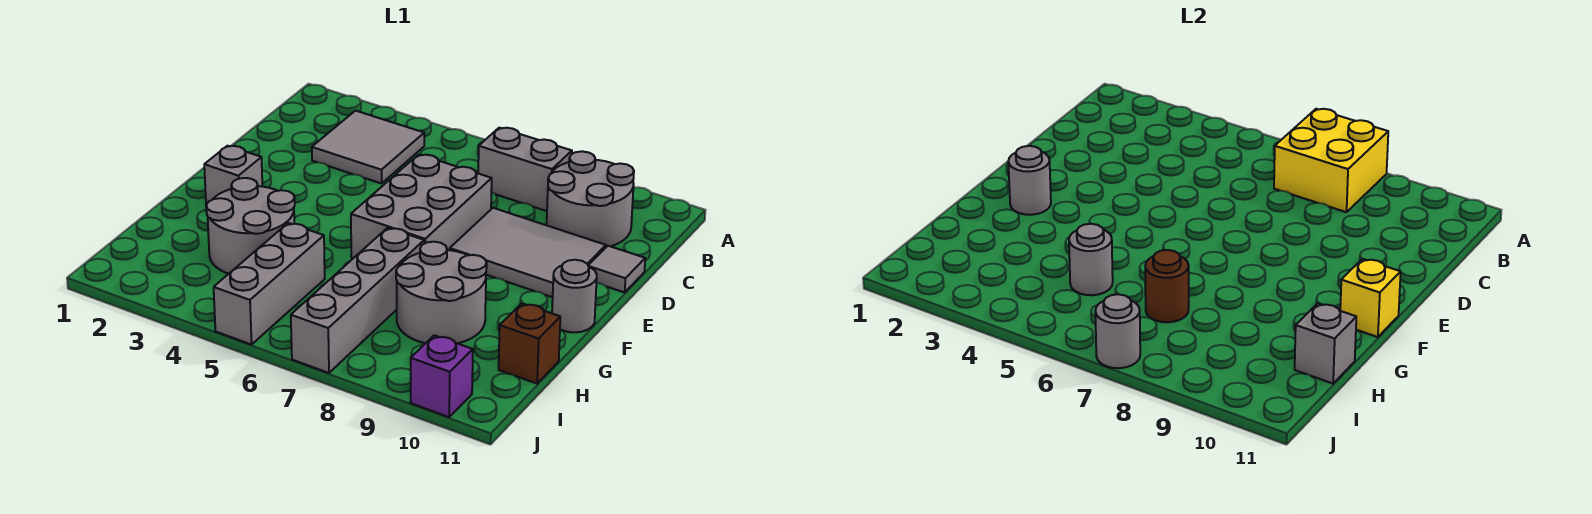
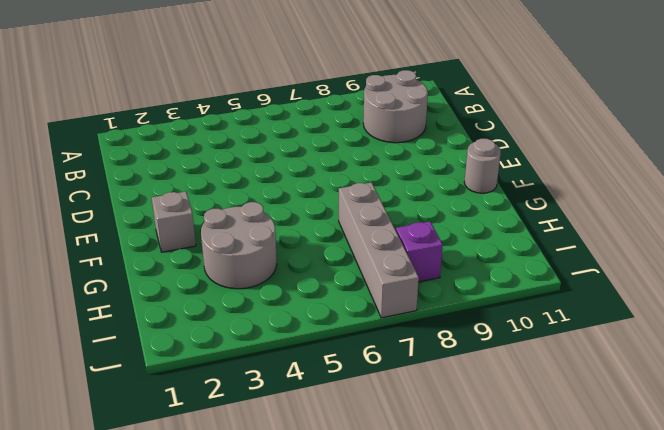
purple 1x1 brick [396,221,443,282] -> purple 1x1 brick moved to [411,335,473,417]
none -> grey 2x2 tile [312,111,424,184]
none -> grey 1x2 brick [478,128,572,211]
none -> grey 2x3 brick [351,154,492,258]

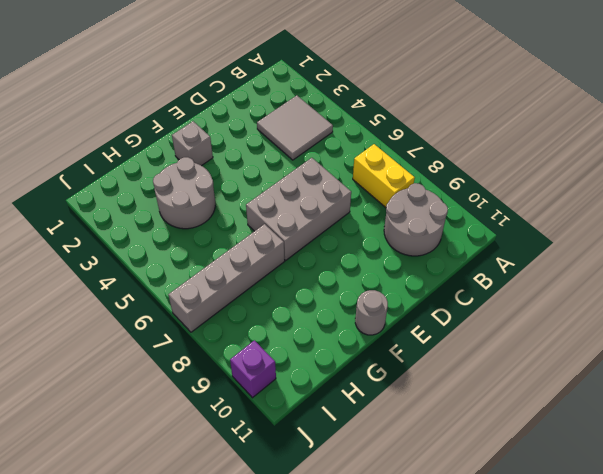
yellow 1x2 brick [353,144,415,208] -> grey 1x2 brick [478,128,572,211]
none -> grey 2x3 tile [450,208,606,297]
none -> grey 1x1 tile [588,246,645,292]
none -> grey 2x2 round brick [396,242,487,343]

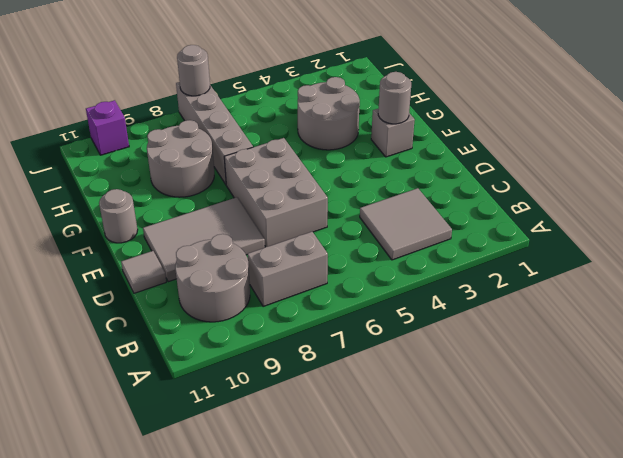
none -> grey 1x3 brick [214,223,325,345]
none -> brown 1x1 brick [499,303,560,384]
none -> yellow 2x2 brick [1274,109,1388,212]

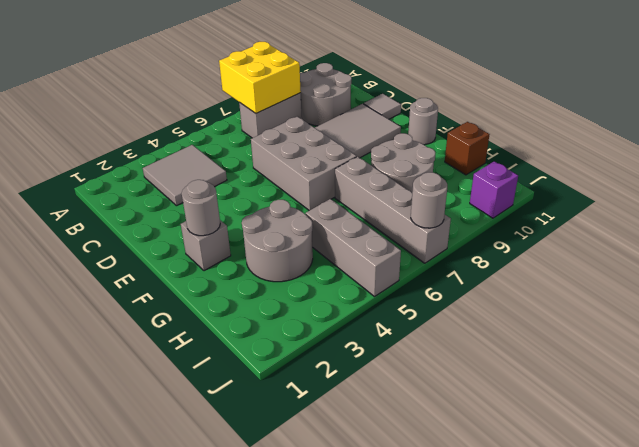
none -> yellow 1x1 brick [1340,259,1401,337]
none -> grey 1x1 round brick [1069,224,1113,295]
none -> brown 1x1 round brick [1145,250,1189,322]

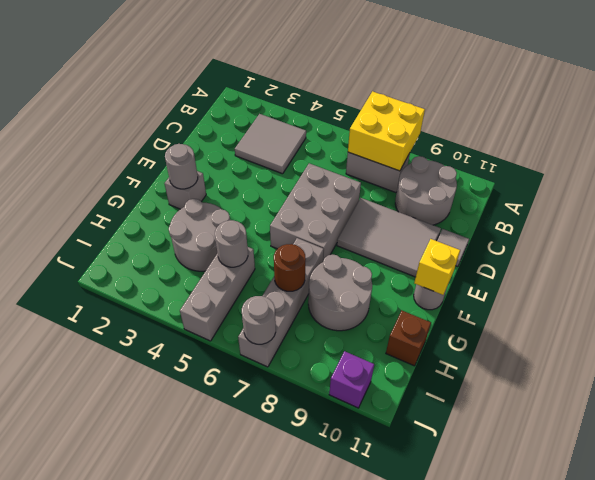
none -> grey 1x1 brick [1295,303,1356,384]

